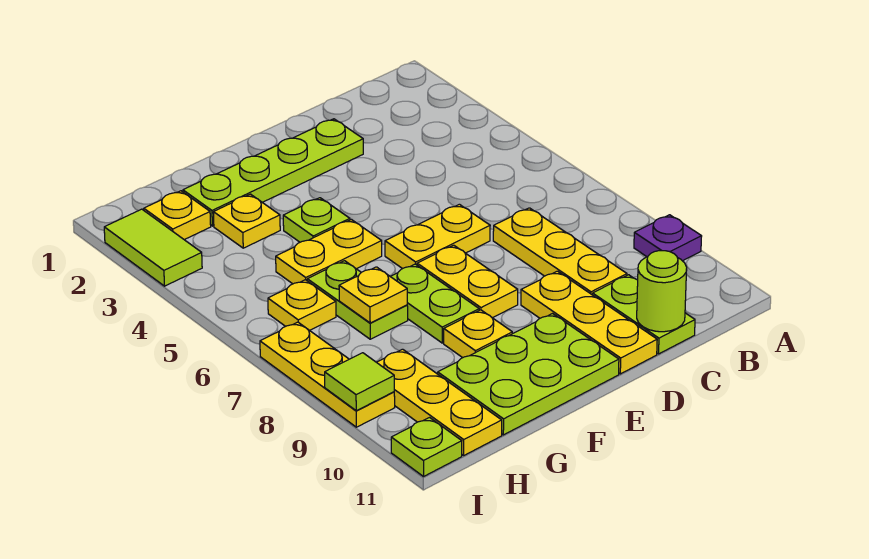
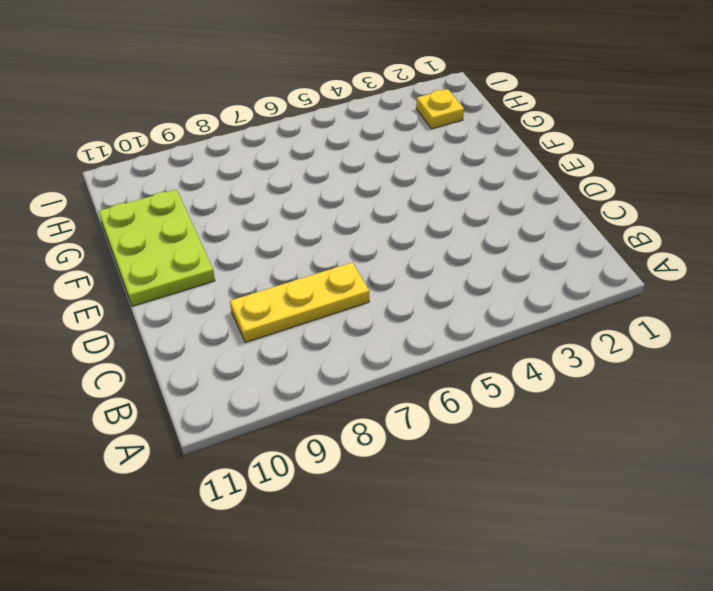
none -> purple 1x1 plate [634,215,702,261]
none -> lime 1x2 plate [593,275,695,354]
none -> lime 1x4 plate [183,119,363,226]

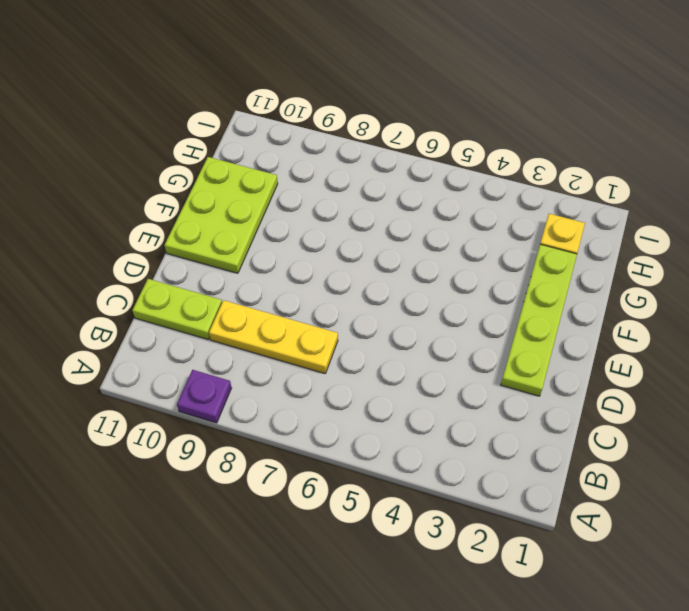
none -> yellow 1x2 plate [385,204,490,269]
none -> yellow 1x3 plate [521,271,657,374]
none -> yellow 1x2 plate [417,245,518,318]

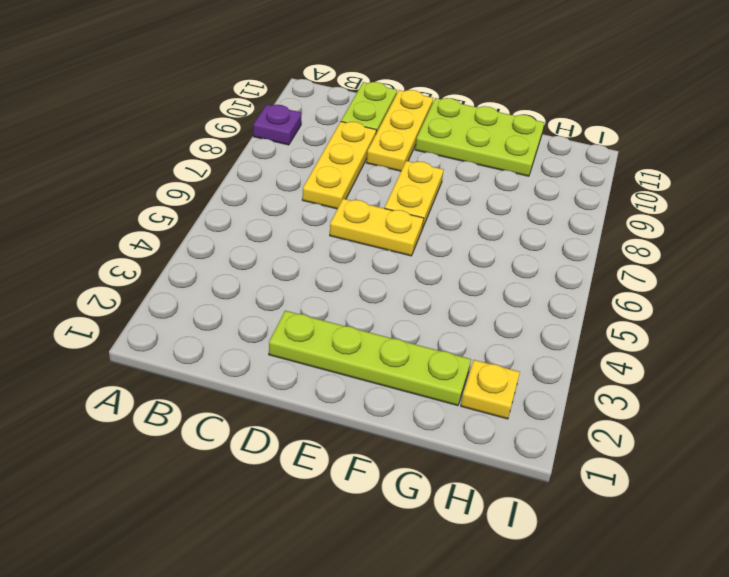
none -> lime 1x1 plate [283,198,350,242]
none -> yellow 1x2 plate [276,220,382,284]
none -> lime 1x2 plate [390,264,479,343]

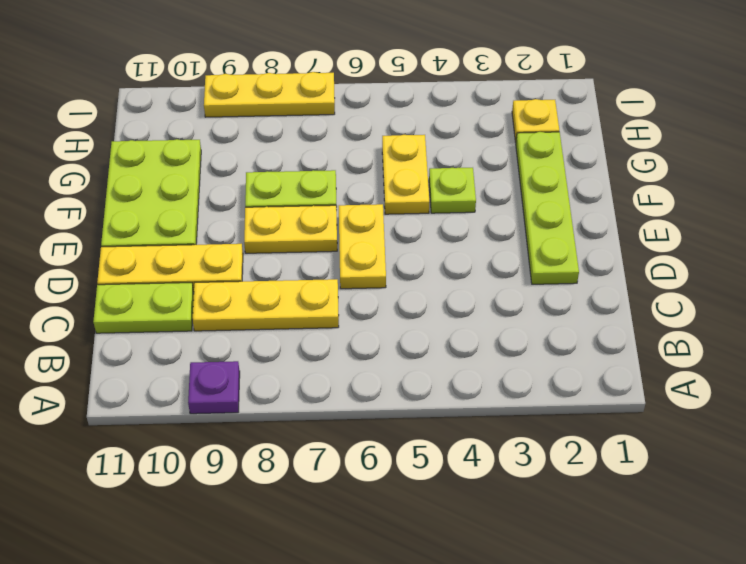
none -> yellow 1x1 plate [444,310,512,358]
none -> yellow 1x1 plate [213,194,280,248]
none -> lime 1x2 plate [307,261,408,339]

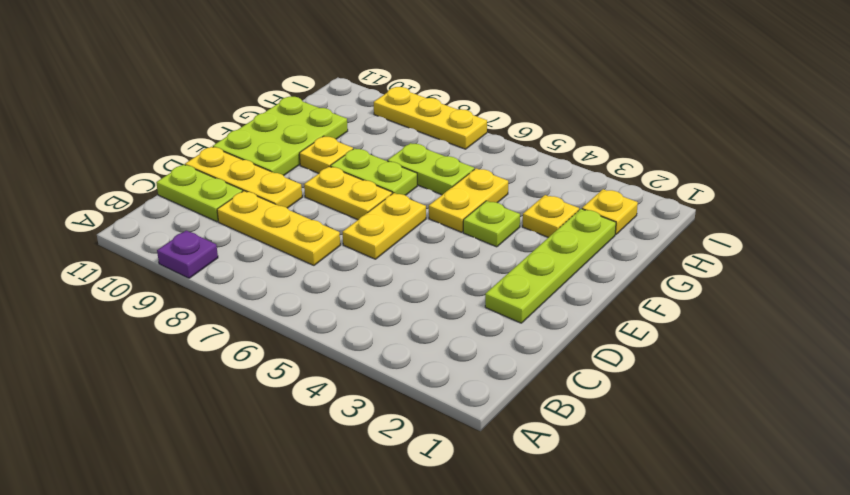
none -> yellow 1x1 plate [268,280,336,330]
none -> yellow 1x3 plate [377,349,502,455]
none -> lime 1x2 tile [104,209,202,286]

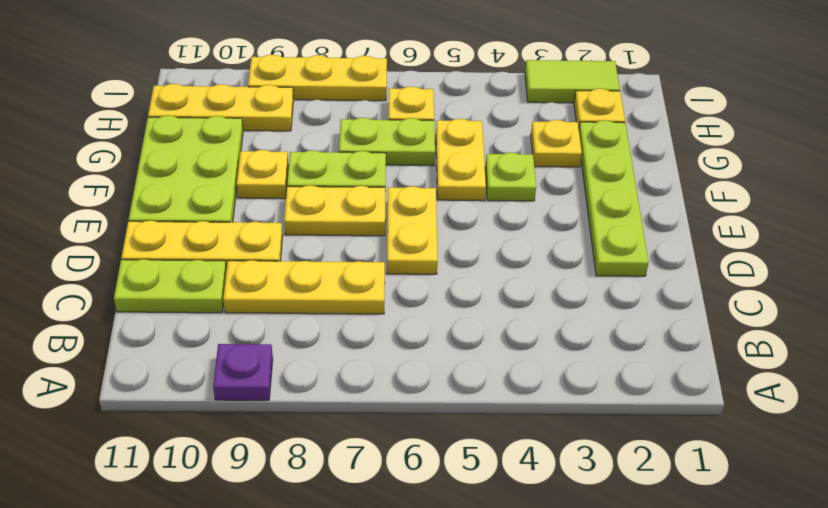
none -> lime 1x1 plate [391,418,462,476]
none -> lime 1x1 round brick [637,251,687,332]
none -> yellow 1x1 plate [339,267,407,323]

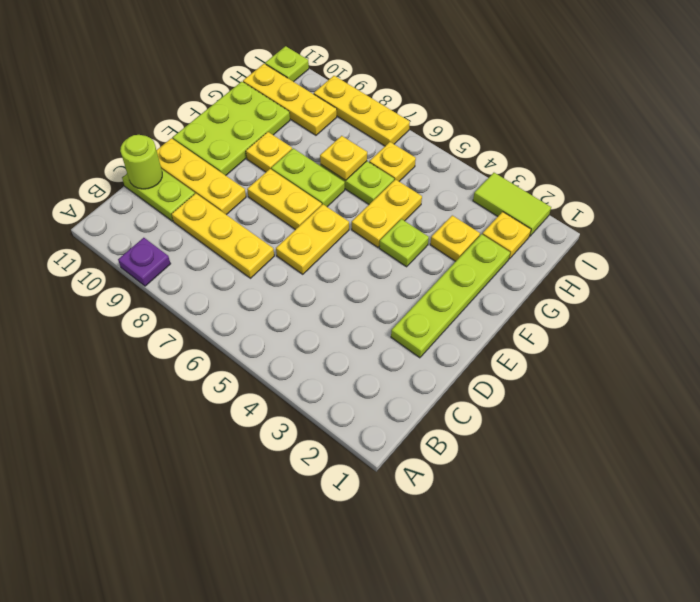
none -> lime 1x1 tile [325,353,394,411]

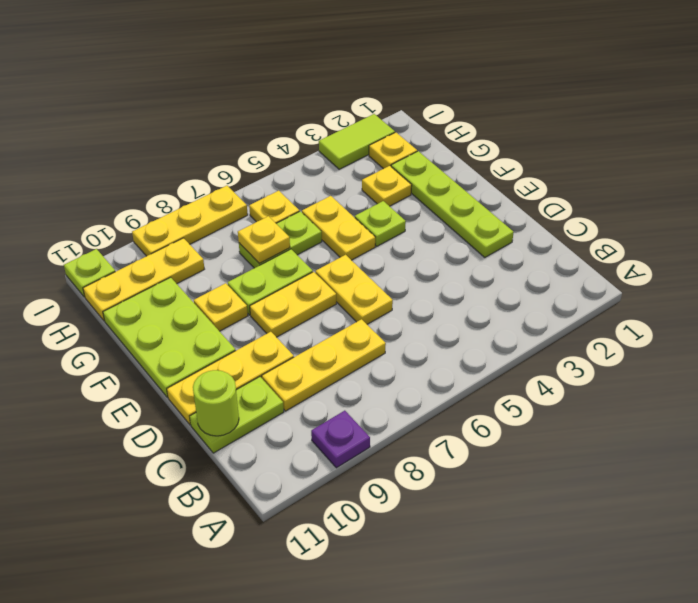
none -> lime 1x1 tile [325,353,394,411]

